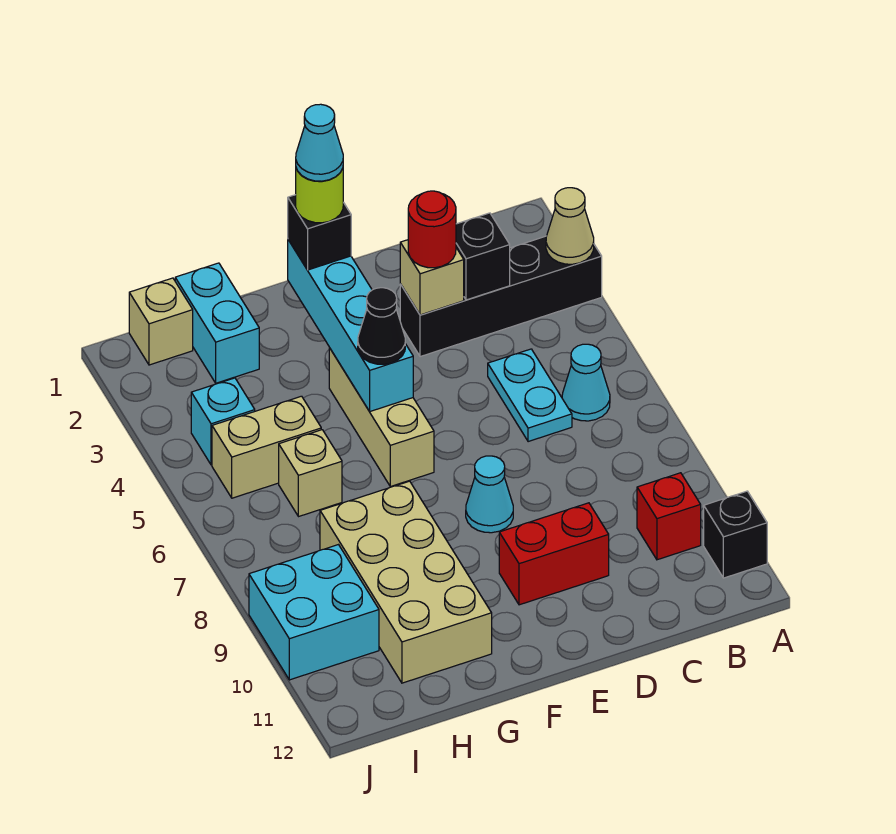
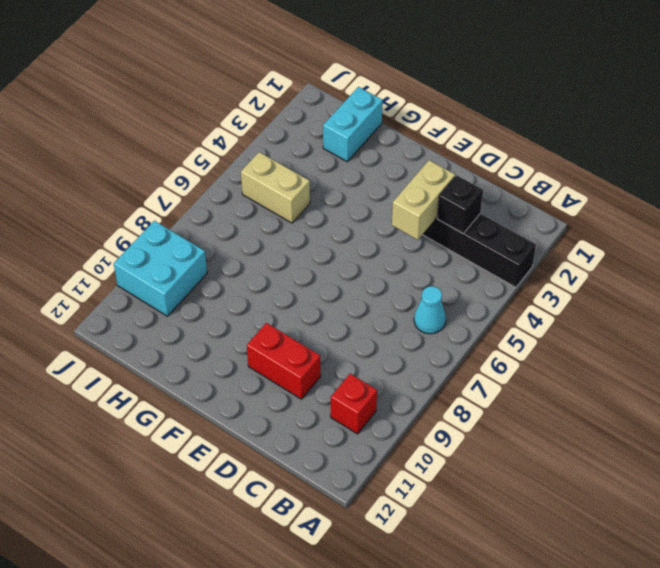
tan 1x2 brick [392,160,455,240] -> tan 1x1 brick [400,240,464,315]
none -> black 1x1 brick [704,491,767,578]
none -> cyan 1x2 plate [488,349,572,442]
none -> cyan 1x1 cone [466,456,513,533]

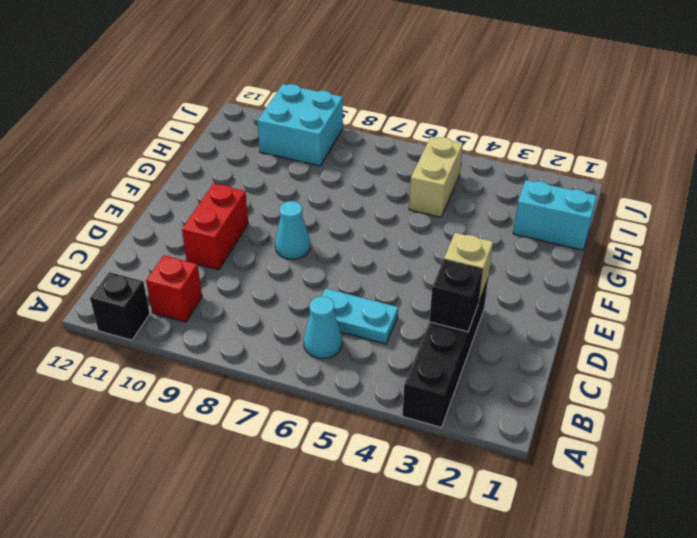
none -> tan 1x3 brick [329,348,434,487]
none -> tan 2x4 brick [320,481,492,683]
none -> tan 1x1 brick [279,430,342,517]

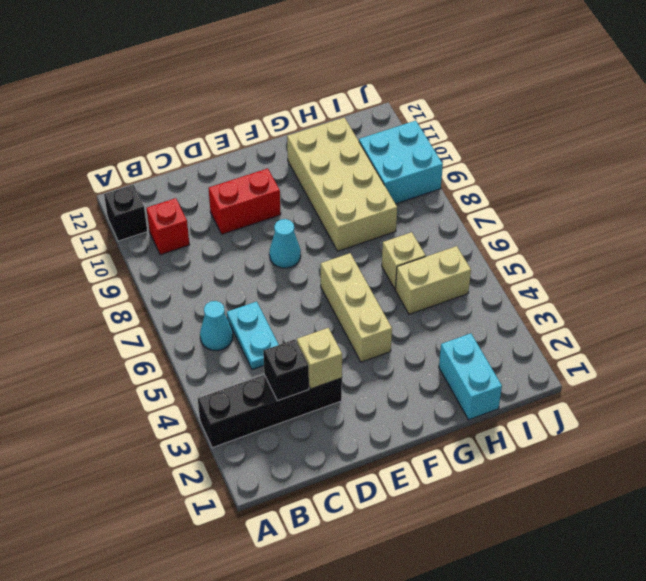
none -> tan 1x1 brick [129,278,193,365]
none -> cyan 1x1 brick [191,378,255,465]
none -> tan 1x1 cone [546,188,594,264]

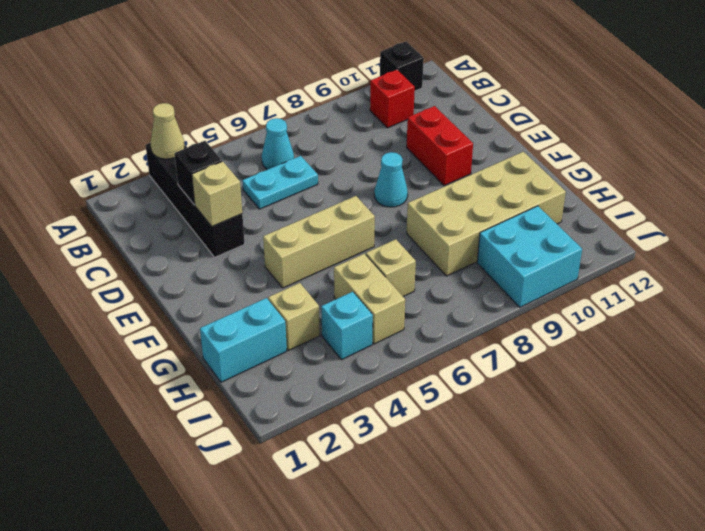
tan 1x1 brick [268,283,320,351] -> tan 1x1 brick moved to [129,278,193,365]
none -> cyan 1x4 brick [288,240,413,411]
none -> red 1x1 round brick [408,191,456,268]
none -> black 1x1 brick [288,195,351,270]

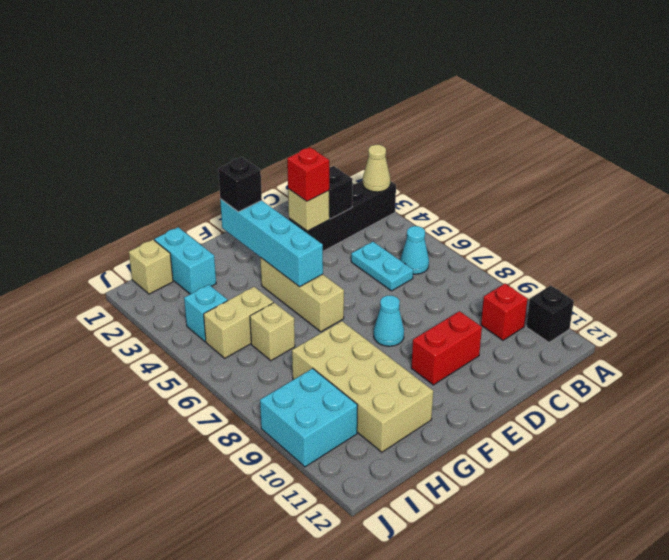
red 1x1 brick [287,147,329,201] -> red 1x1 round brick [408,191,456,268]
none -> black 1x1 cone [358,288,405,364]
none -> lime 1x1 round brick [296,168,343,223]
none -> cyan 1x1 cone [296,104,343,181]

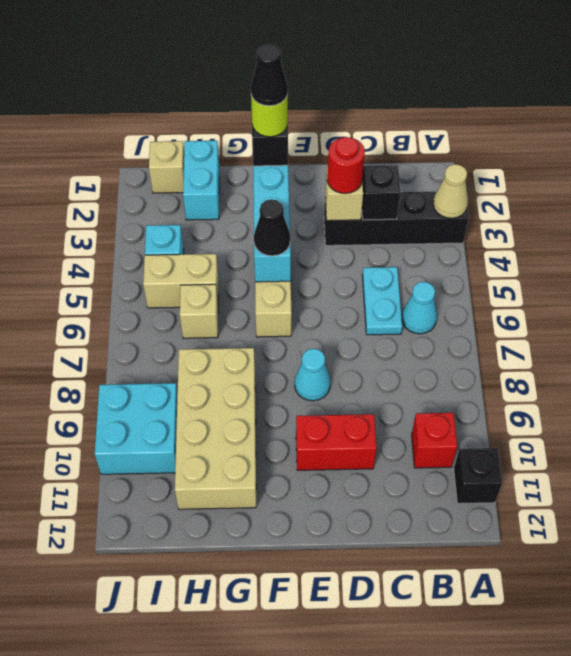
black 1x1 cone [251,44,288,106] -> cyan 1x1 cone [296,104,343,181]

